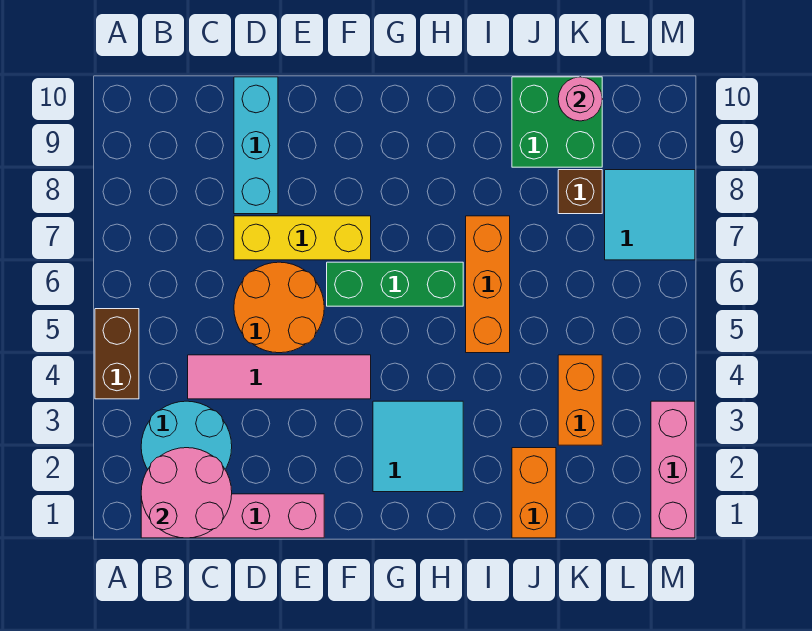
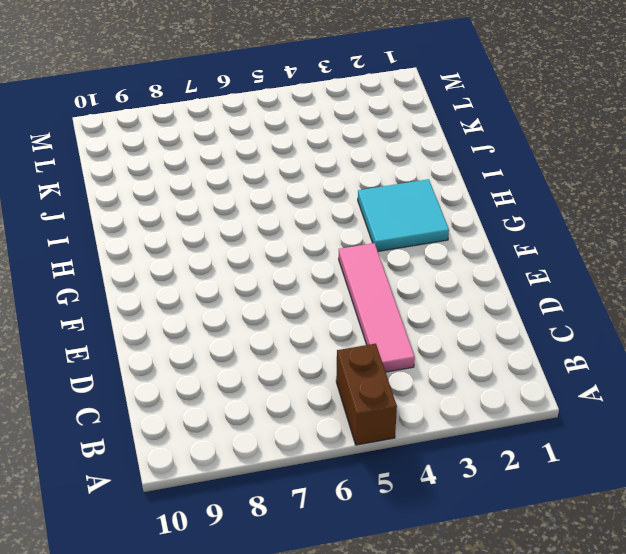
brown 1x2 brick [336,344,397,445] -> brown 1x2 brick turned to [95,309,139,399]
none -> pink 1x4 brick [141,494,324,538]
none -> cyan 2x2 round brick [141,401,232,469]
none -> orange 2x2 round brick [234,262,324,353]

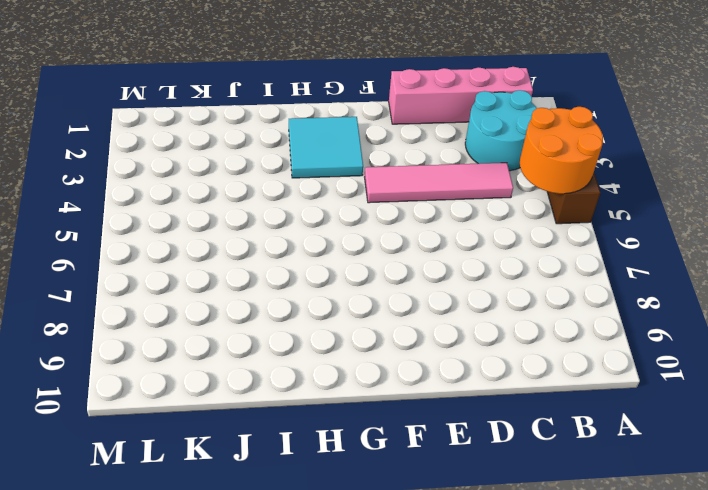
orange 2x2 round brick [520,107,603,194] -> orange 2x2 round brick moved to [234,262,324,353]
none -> yellow 1x3 brick [234,216,371,260]
none -> cyan 1x3 brick [234,77,278,214]
none -> green 1x3 brick [327,262,463,306]

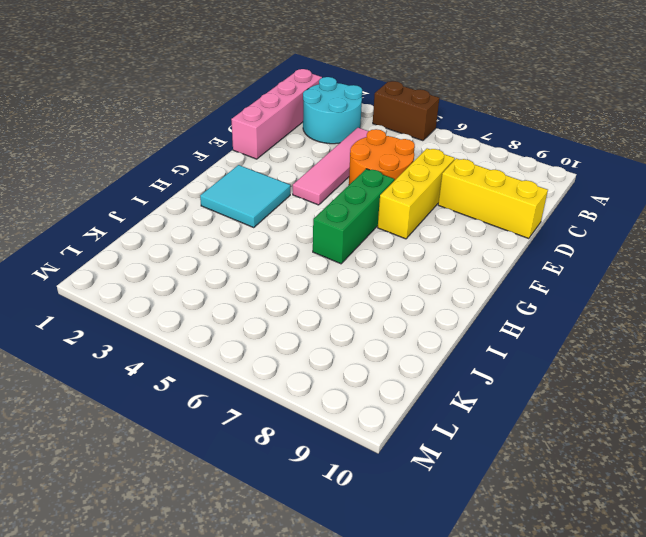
yellow 1x3 brick [438,158,548,239] -> cyan 1x3 brick [234,77,278,214]
none -> orange 1x3 brick [466,216,510,353]
none -> orange 1x2 brick [512,448,556,538]
none -> green 2x2 brick [512,77,602,167]

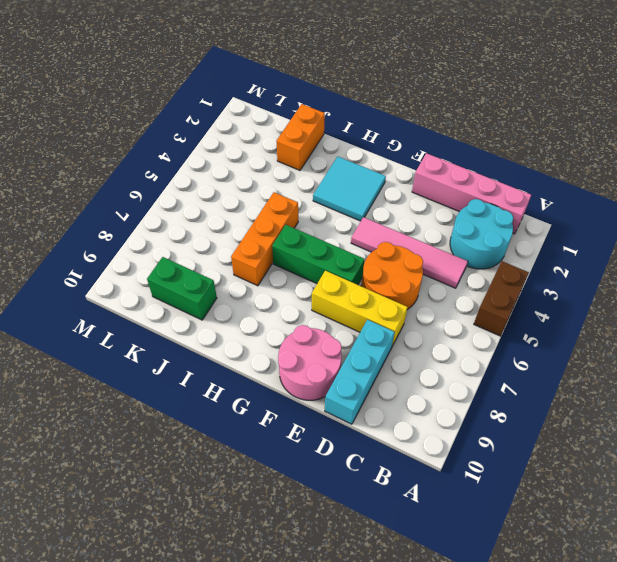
pink 2x2 round brick [278,325,342,400] -> pink 2x2 round brick moved to [141,448,232,538]
green 1x2 brick [147,257,217,320] -> green 2x2 brick [512,77,602,167]
none -> orange 1x2 brick [558,355,602,445]
none -> brown 1x1 brick [558,170,602,214]
none -> cyan 2x2 tile [605,170,695,260]

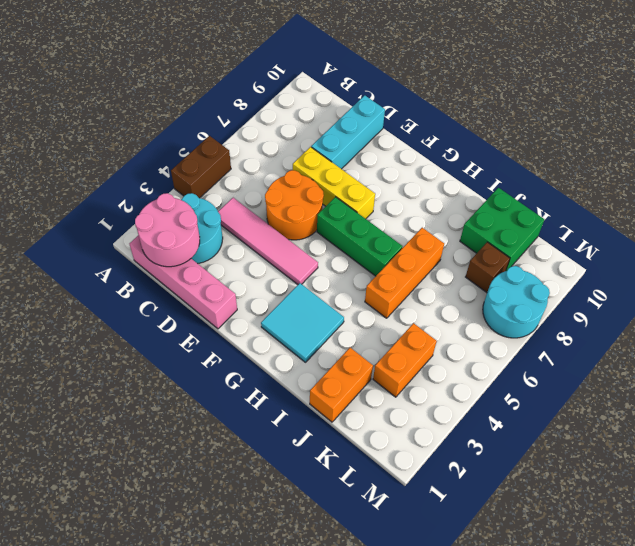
cyan 2x2 round brick [483,266,550,338] -> cyan 2x2 tile [605,170,695,260]
none -> pink 1x3 brick [651,401,695,538]
none -> pink 1x1 round brick [558,77,602,121]

